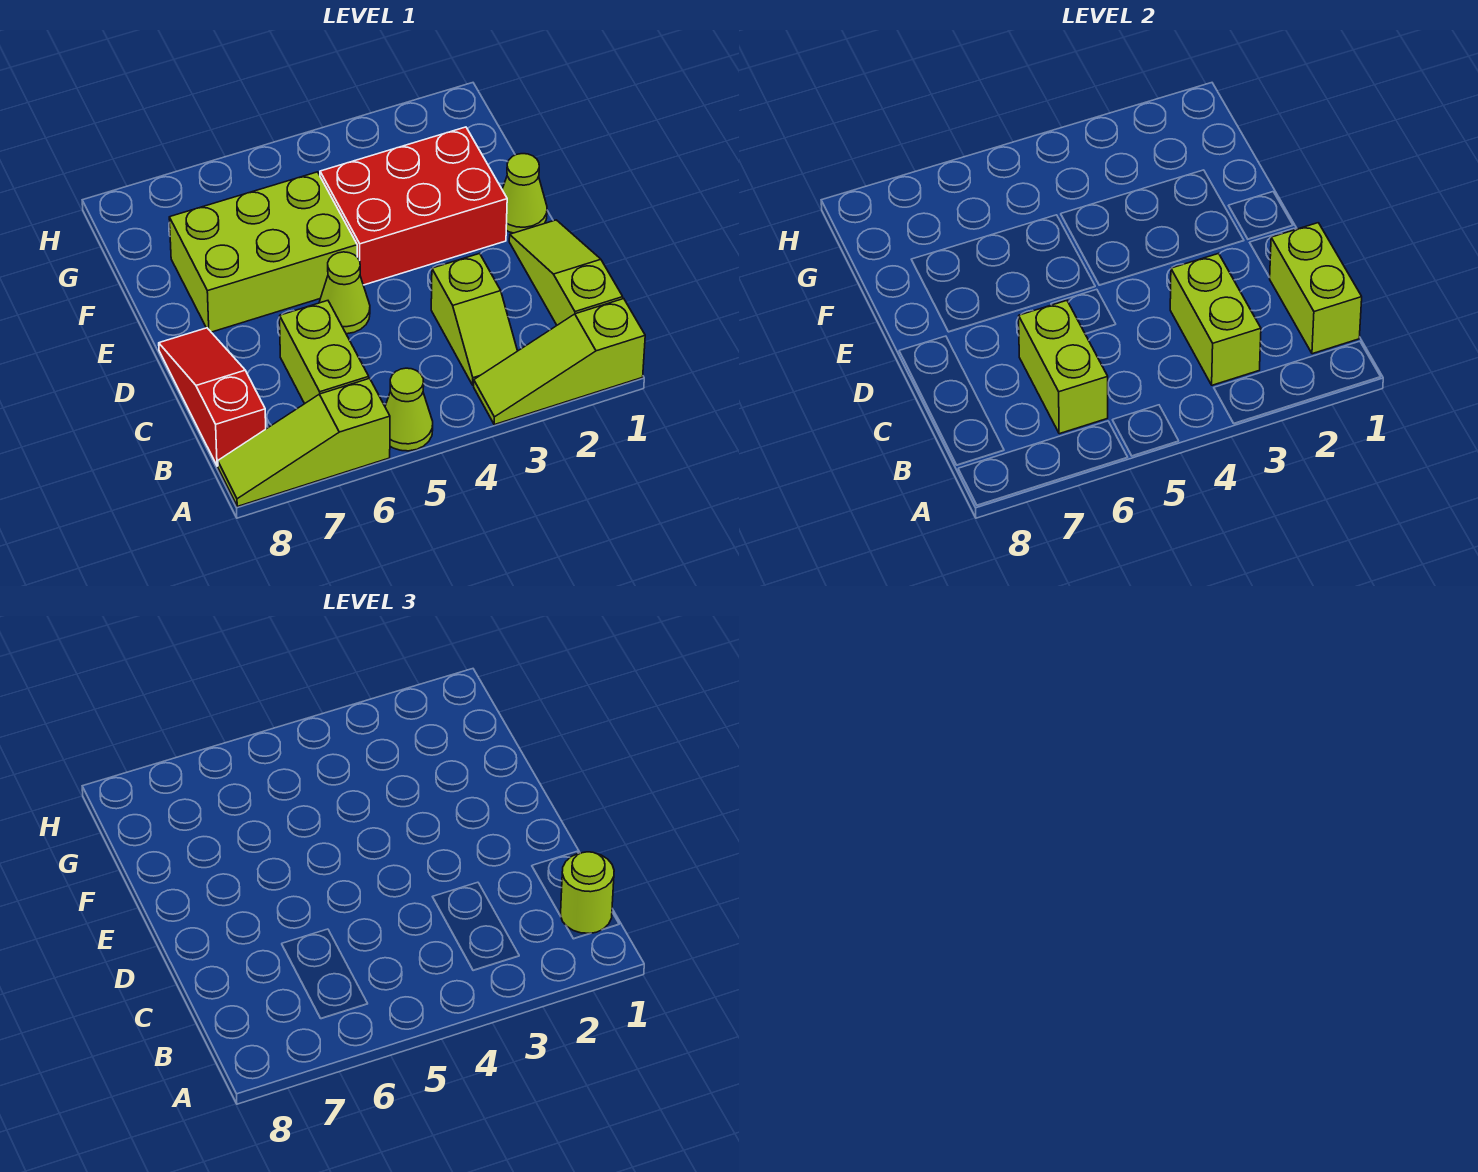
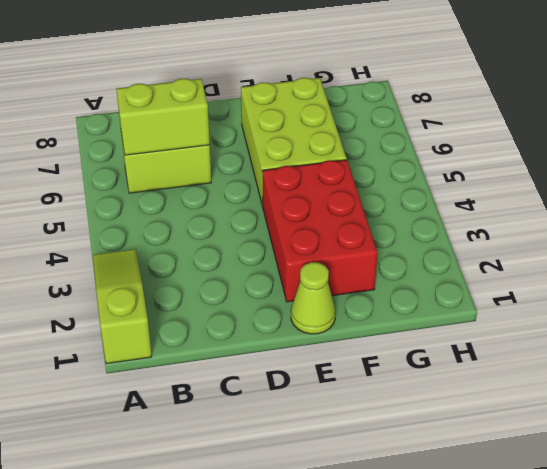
none -> lime 1x1 cone [385,368,433,451]
none -> lime 1x3 slope [218,378,390,506]
none -> lime 1x3 slope [509,220,623,325]

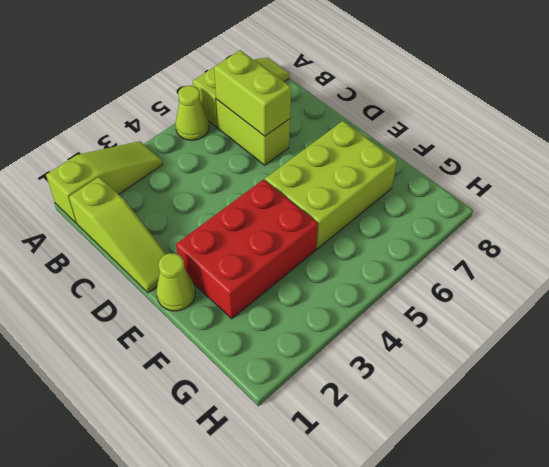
none -> lime 1x2 slope [431,253,517,385]
none -> red 1x3 slope [159,328,266,466]
none -> lime 1x1 cone [319,252,370,334]

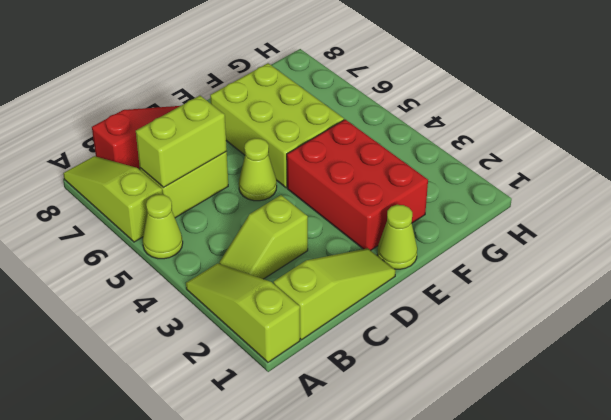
none -> lime 1x2 brick [1270,223,1362,354]
none -> lime 1x2 brick [1170,253,1261,385]
none -> lime 1x1 round brick [561,852,614,933]

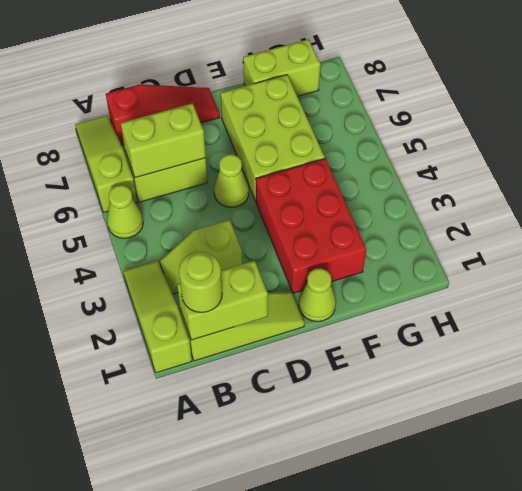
lime 1x2 brick [243,39,320,96] -> lime 1x2 brick moved to [1170,253,1261,385]

